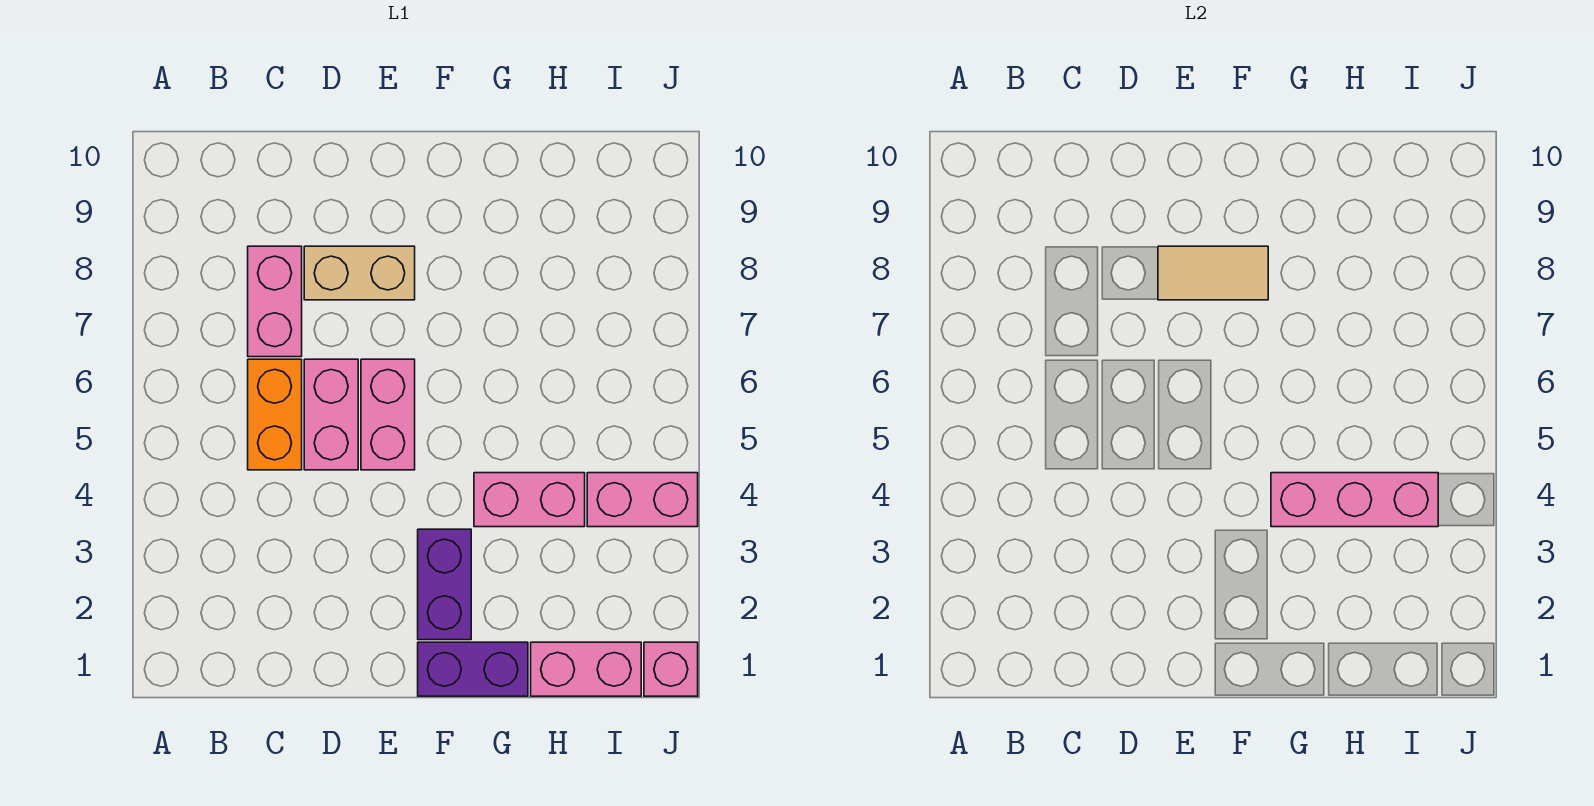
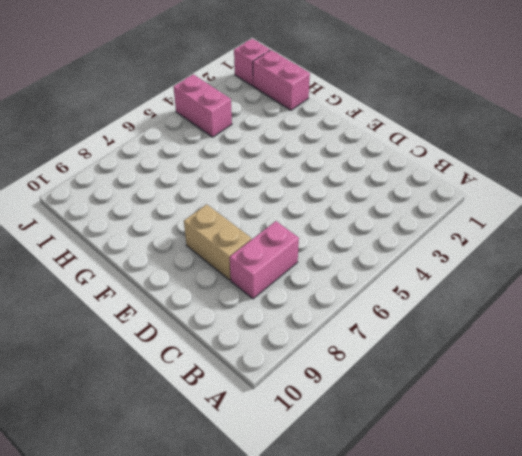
none -> orange 1x2 brick [248,359,302,470]
none -> pink 1x2 brick [304,359,358,470]
none -> pink 1x2 brick [361,359,415,470]

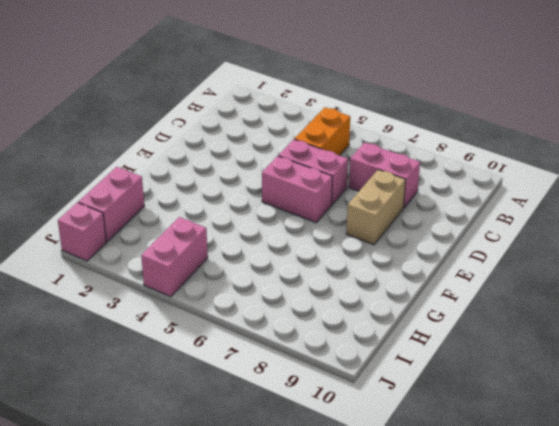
orange 1x2 brick [295,107,350,156] -> orange 1x2 brick turned to [248,359,302,470]
none -> purple 1x2 brick [418,642,528,696]
none -> purple 1x2 brick [418,529,471,640]
none -> pink 1x2 brick [474,473,585,527]

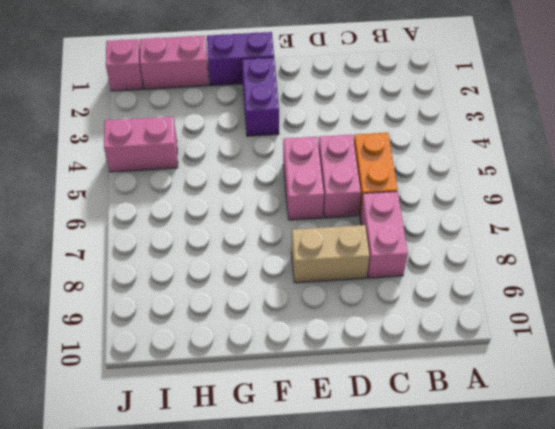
none -> pink 1x2 brick [474,473,585,527]
none -> tan 1x2 tile [1158,246,1268,300]
none -> pink 1x3 brick [1271,473,1438,527]

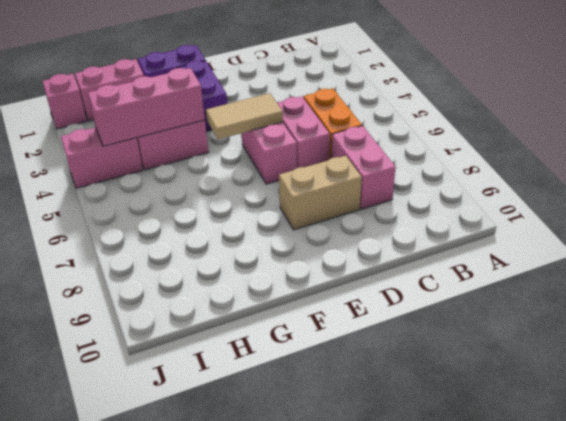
tan 1x2 tile [206,93,283,139] -> tan 1x2 tile moved to [1158,246,1268,300]

